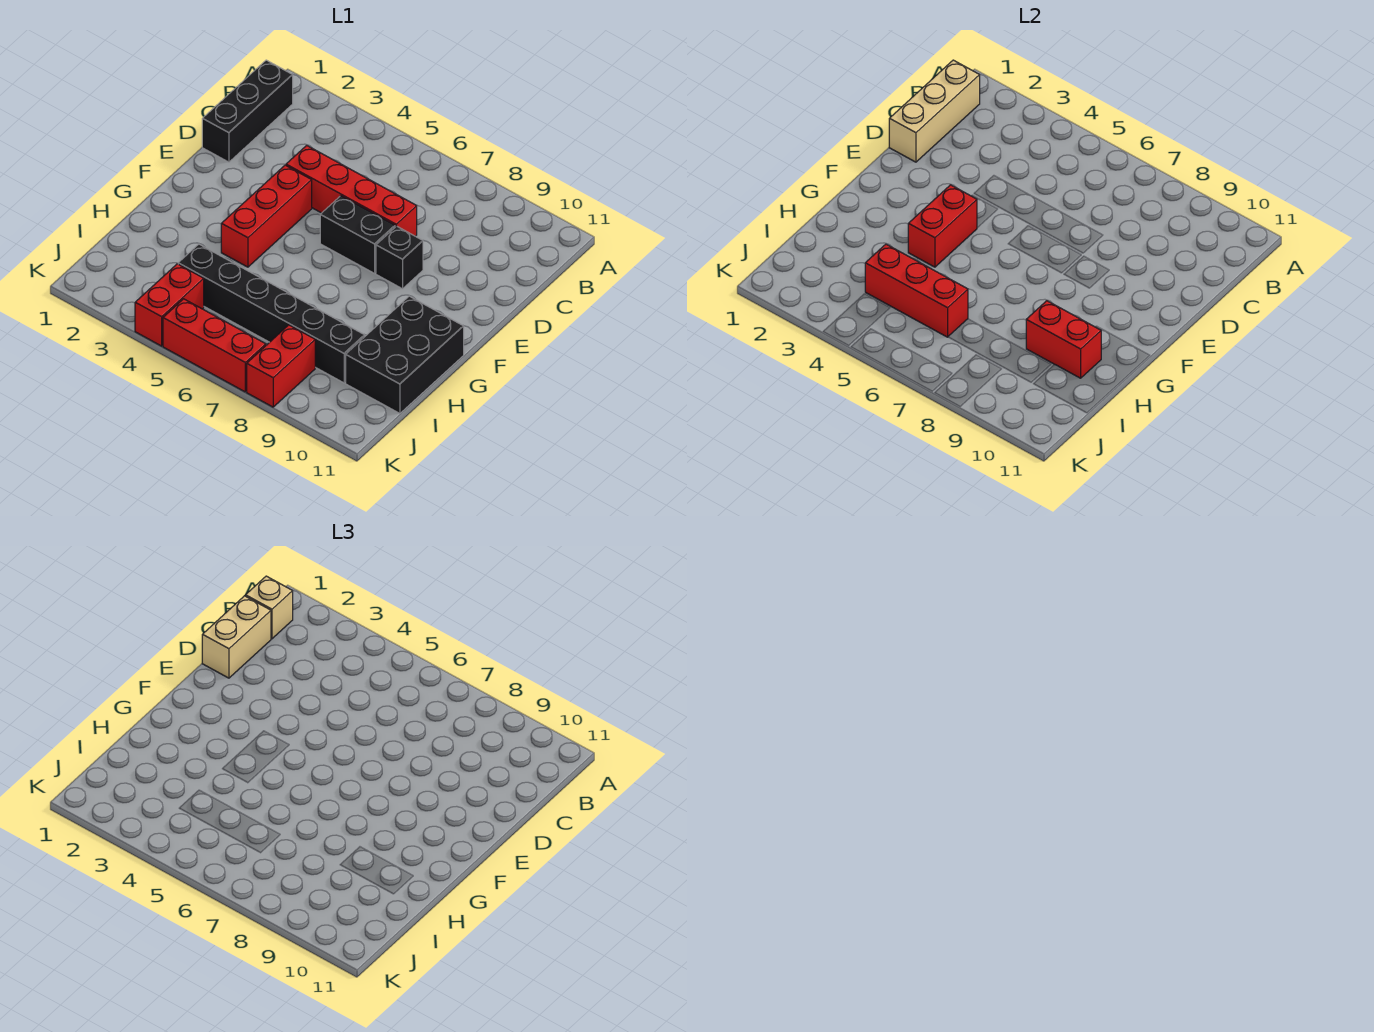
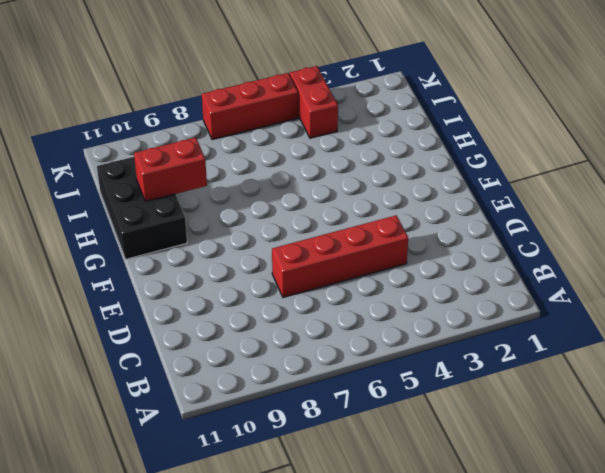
none -> black 1x3 brick [202,60,293,162]
none -> red 1x3 brick [221,165,312,267]
none -> black 1x2 brick [320,196,395,273]

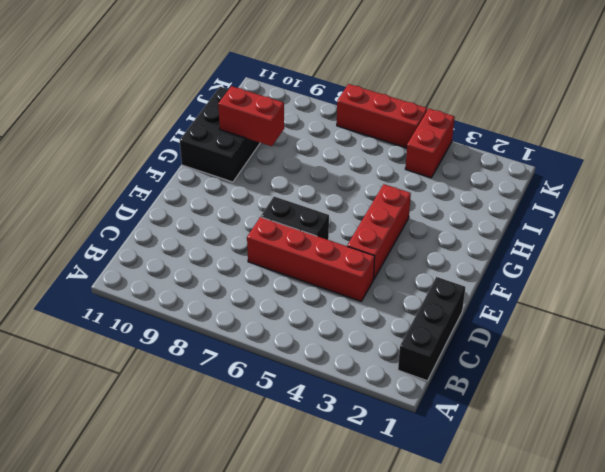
none -> black 1x1 brick [376,226,423,289]
none -> black 1x6 brick [178,244,365,383]
none -> red 1x2 brick [247,325,315,407]

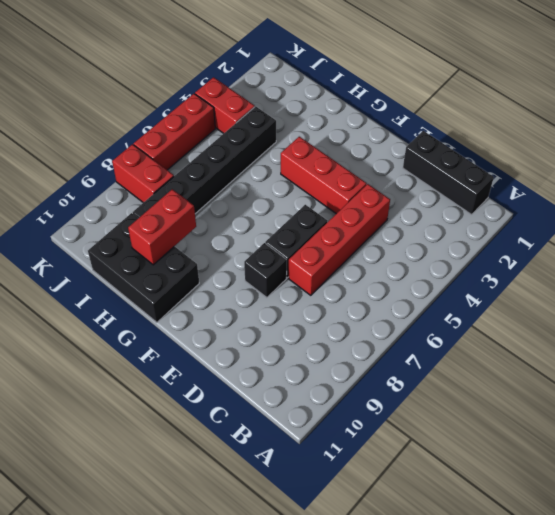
none -> tan 1x3 brick [889,60,980,162]
none -> red 1x2 brick [908,185,977,267]
none -> red 1x3 brick [865,244,968,337]

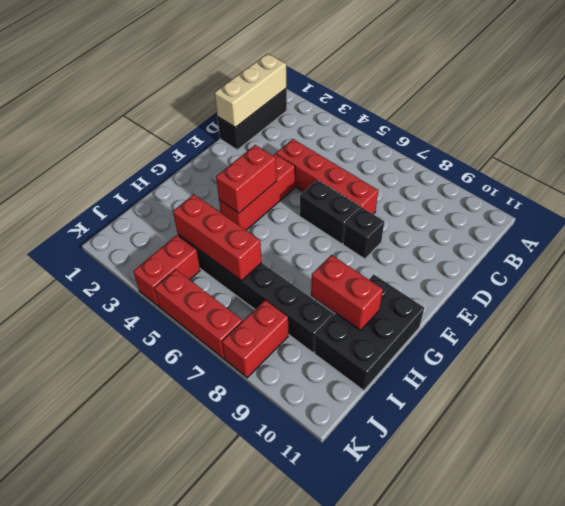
none -> tan 1x1 brick [246,576,293,639]
none -> tan 1x2 brick [202,596,271,678]

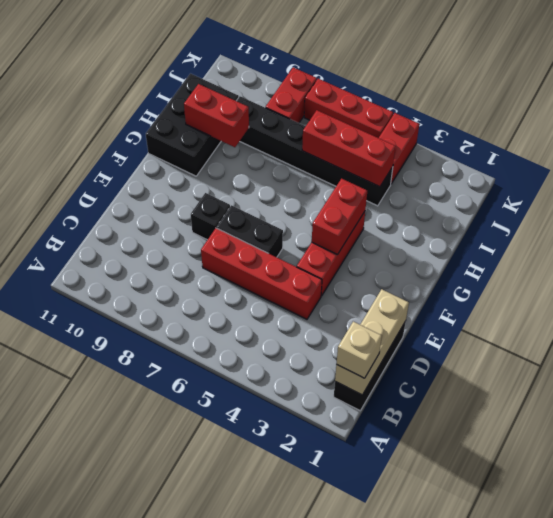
none -> tan 1x2 brick [202,596,271,678]

